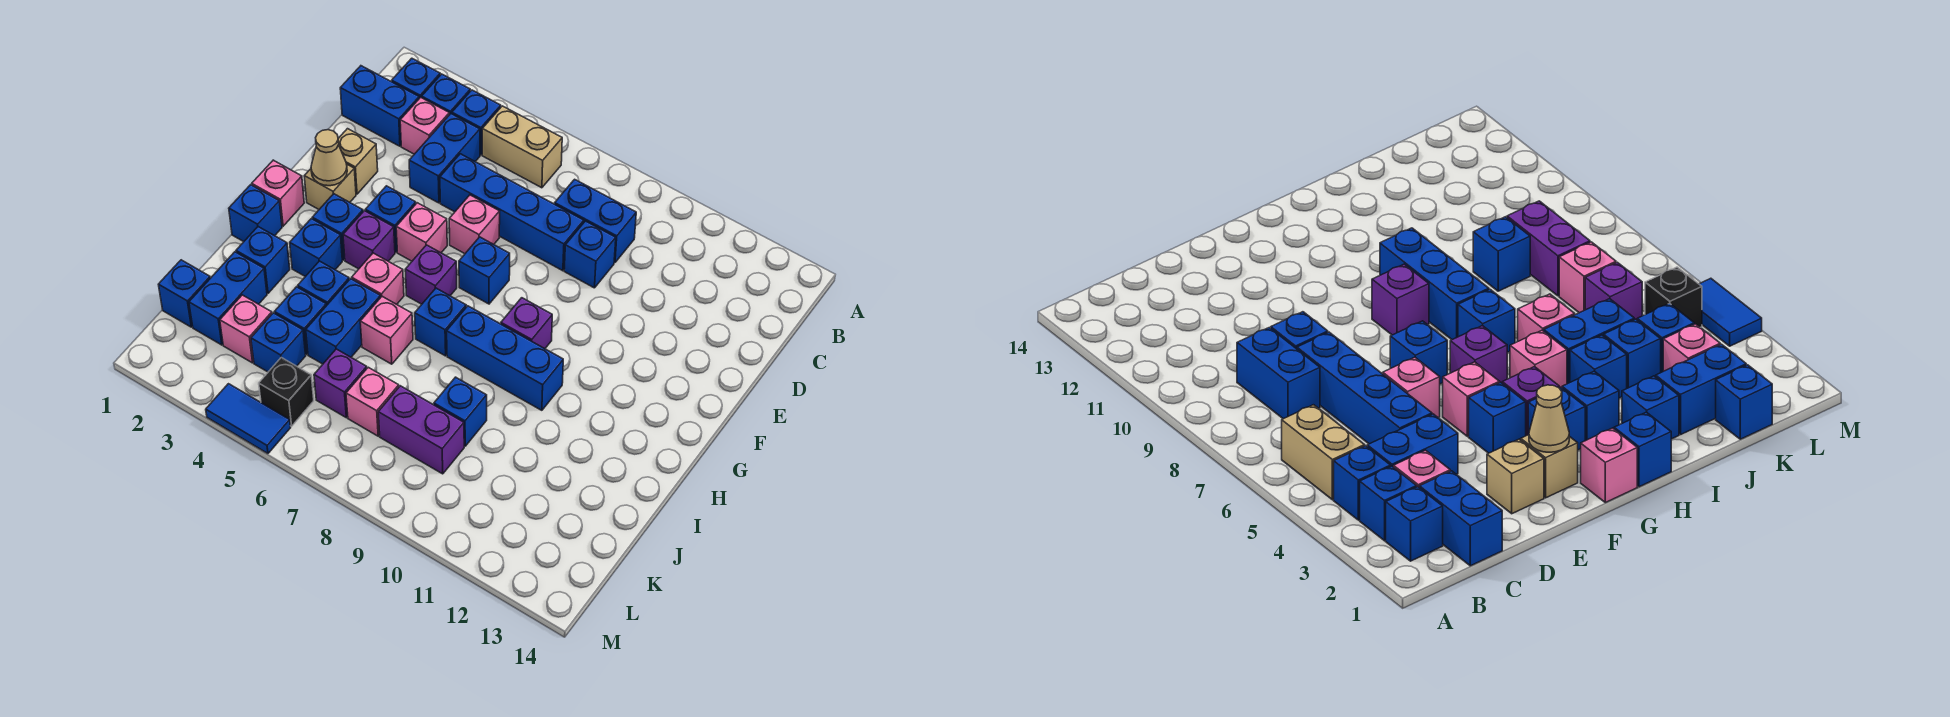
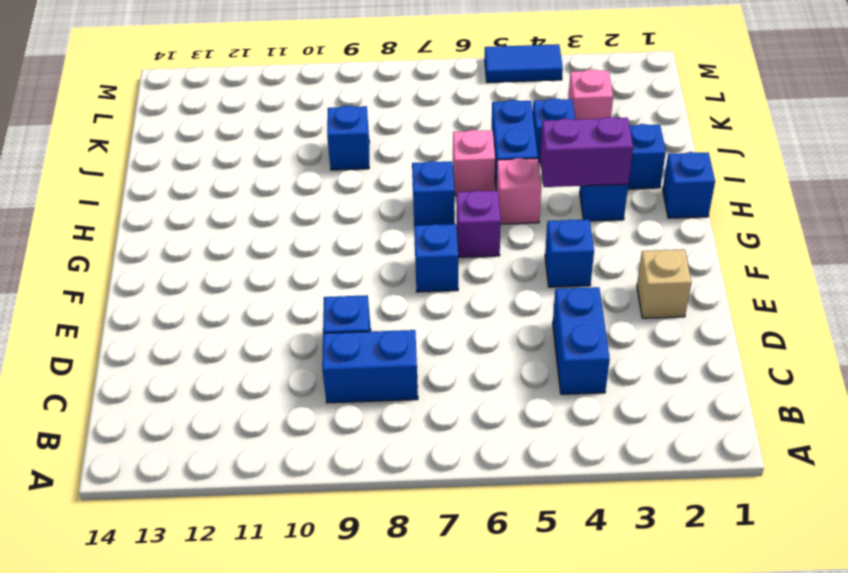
purple 1x2 brick [540,117,633,187] -> purple 1x2 brick moved to [378,386,464,474]
none -> blue 1x1 brick [392,58,440,98]
none -> blue 1x1 brick [422,74,470,115]
none -> blue 1x1 brick [452,90,501,155]
none -> tan 1x2 brick [482,106,562,188]

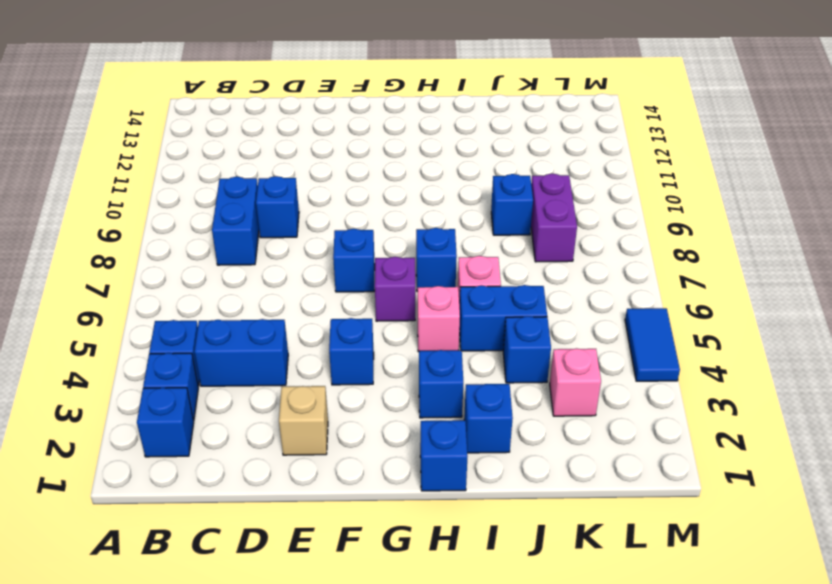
none -> tan 1x2 brick [482,106,562,188]
none -> blue 1x2 brick [340,66,419,146]
none -> pink 1x1 brick [400,97,449,154]
none -> blue 1x4 brick [440,154,584,271]

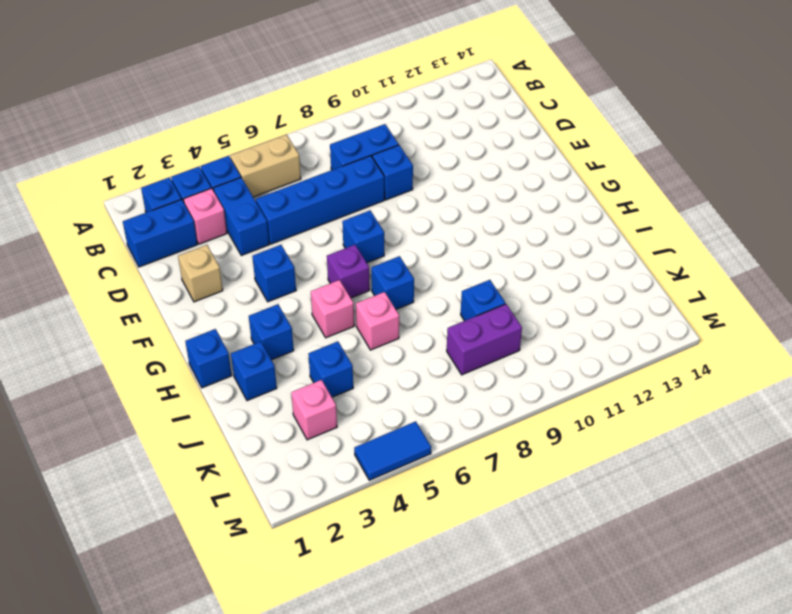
none -> pink 1x1 brick [449,195,500,254]
none -> tan 1x1 brick [304,164,356,209]
none -> pink 1x1 brick [396,203,447,261]
none -> pink 1x1 brick [252,160,304,226]

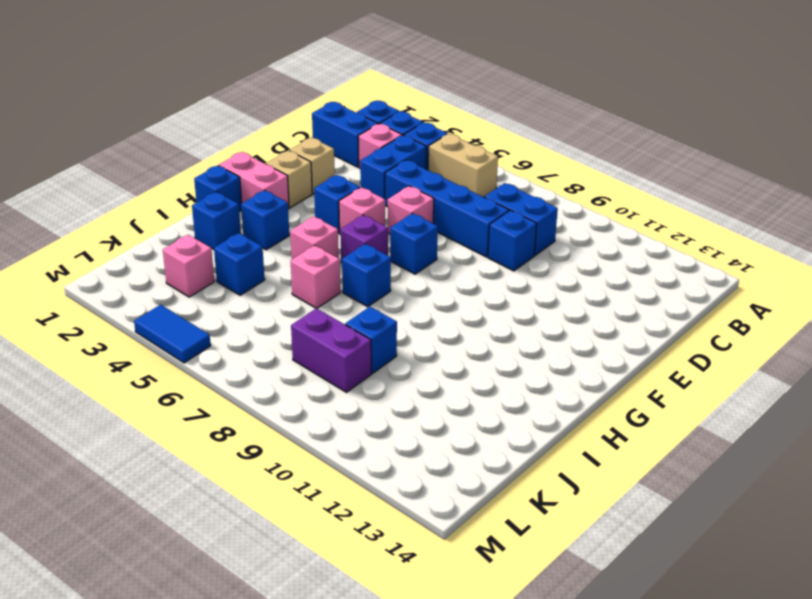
pink 1x2 brick [219,152,289,209] -> pink 1x1 brick [252,160,304,226]
none -> blue 1x1 brick [312,194,363,260]
none -> purple 1x1 brick [343,211,395,269]
none -> purple 1x1 brick [501,298,552,349]
none -> blue 1x3 brick [447,306,563,410]

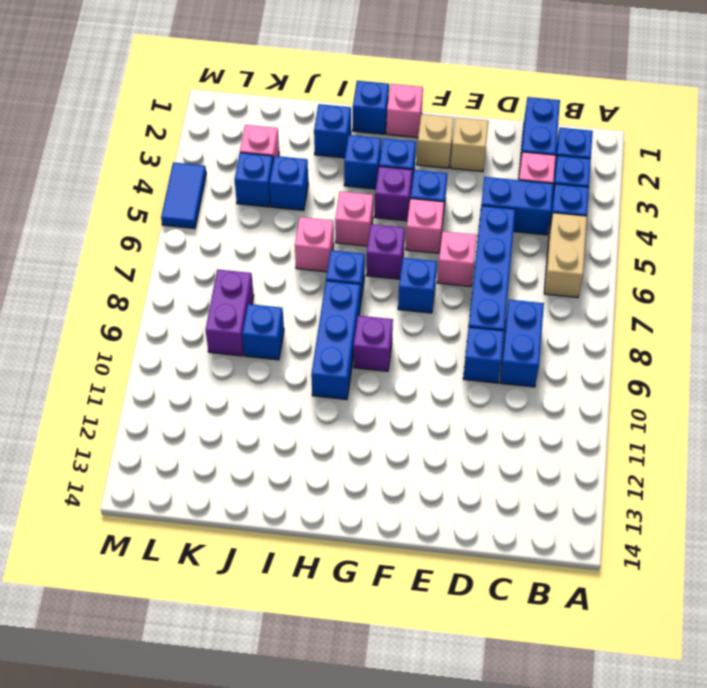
none -> blue 1x1 brick [298,261,349,306]
none -> blue 1x2 brick [306,279,381,364]
none -> blue 1x2 brick [189,252,267,345]
none -> blue 1x1 brick [158,260,210,327]

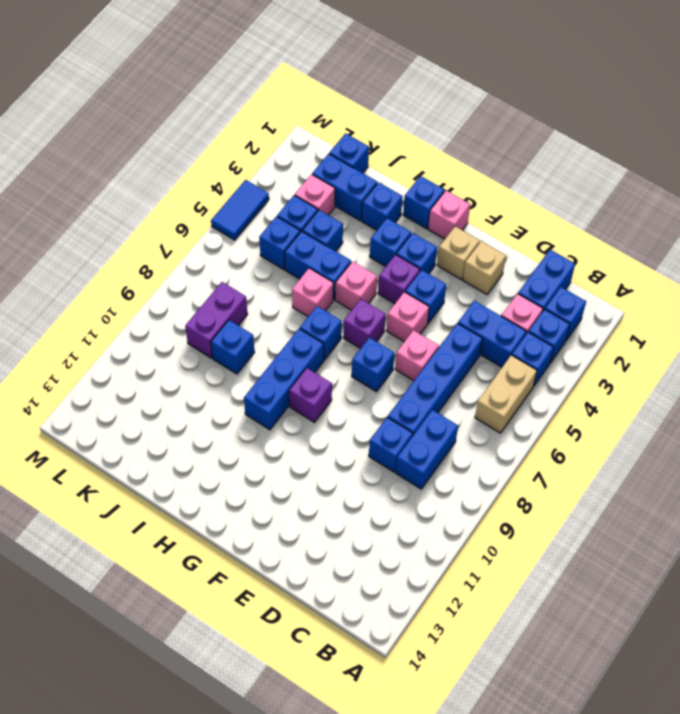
blue 1x1 brick [259,216,300,270] -> blue 1x1 brick moved to [298,261,349,306]
none -> purple 1x1 brick [314,349,367,418]
none -> pink 1x1 brick [346,367,399,436]
none -> black 1x1 brick [259,358,314,426]
none -> tan 1x1 cone [311,130,347,186]

